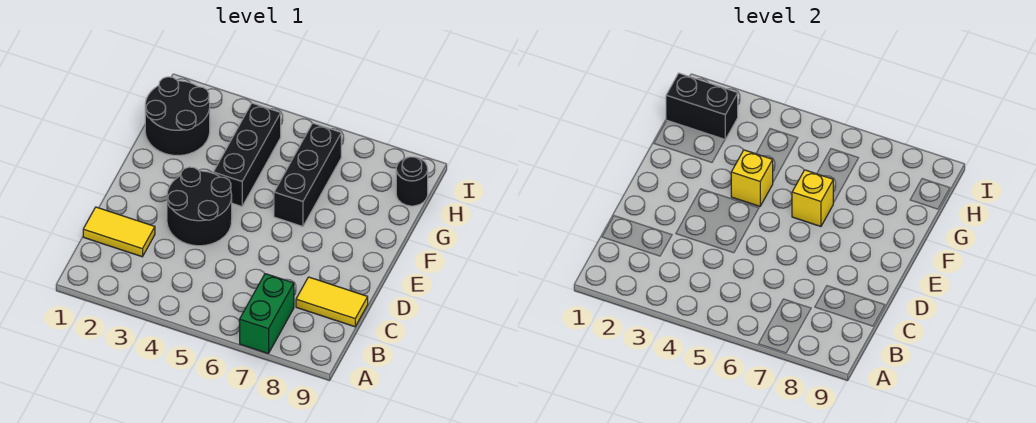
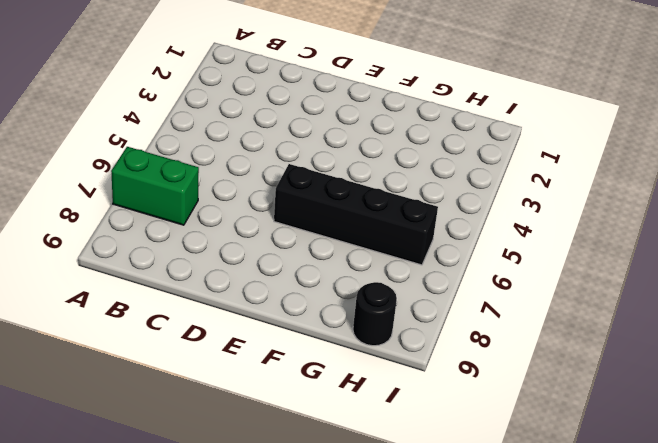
black 1x4 brick [274,164,438,265] -> black 1x3 brick [274,123,341,226]
none -> yellow 1x2 tile [83,207,155,257]
none -> yellow 1x2 tile [296,277,368,327]

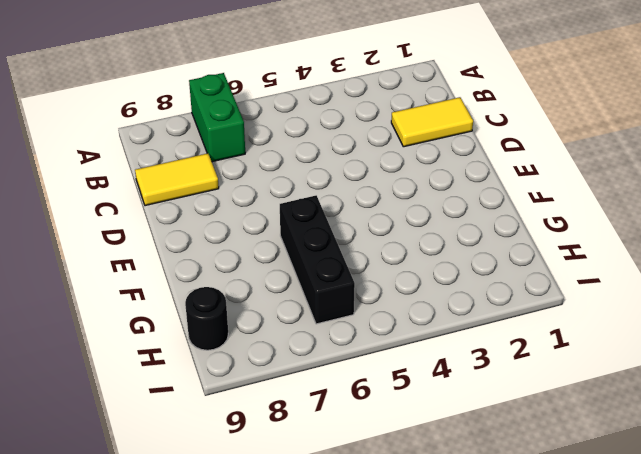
none -> black 2x2 round brick [167,167,232,246]
none -> black 1x3 brick [213,103,281,206]

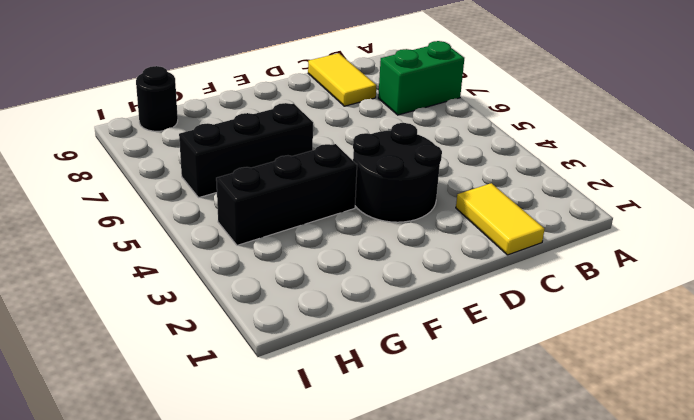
none -> black 2x2 round brick [145,77,210,155]
none -> yellow 1x1 brick [731,150,773,206]

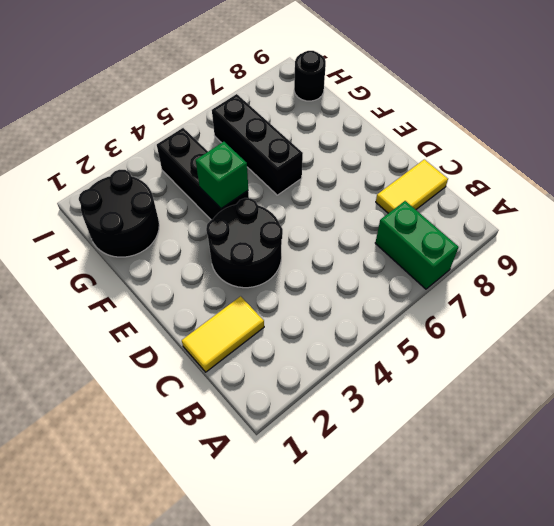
green 1x1 brick [196,142,248,209] -> yellow 1x1 brick [731,150,773,206]
none -> yellow 1x1 brick [792,170,833,226]
none -> black 1x2 brick [666,73,738,139]

